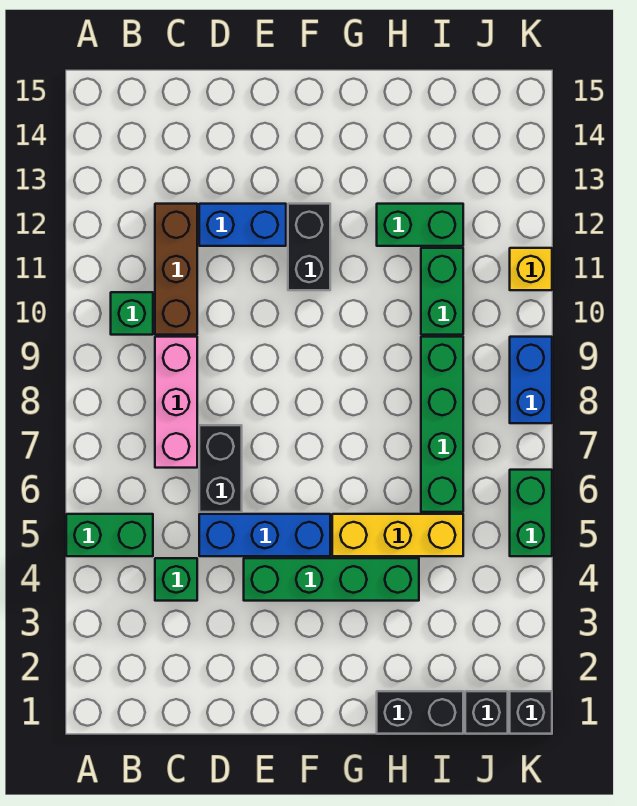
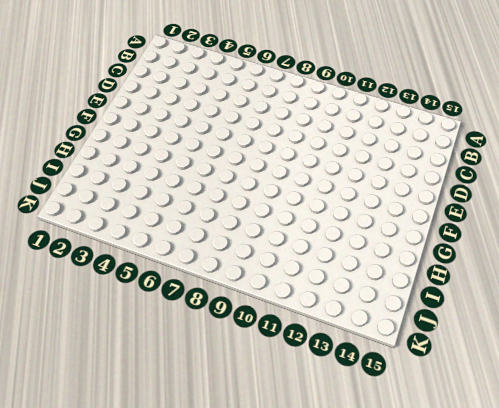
none -> green 1x2 brick [66,514,153,556]
none -> green 1x1 brick [111,292,153,335]
none -> green 1x1 brick [155,558,197,601]

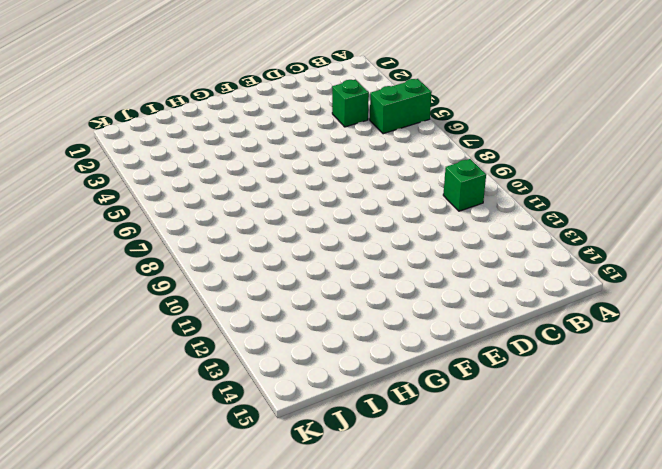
none -> pink 1x3 brick [155,337,197,468]
none -> brown 1x3 brick [155,204,197,335]
none -> blue 1x3 brick [199,514,330,556]

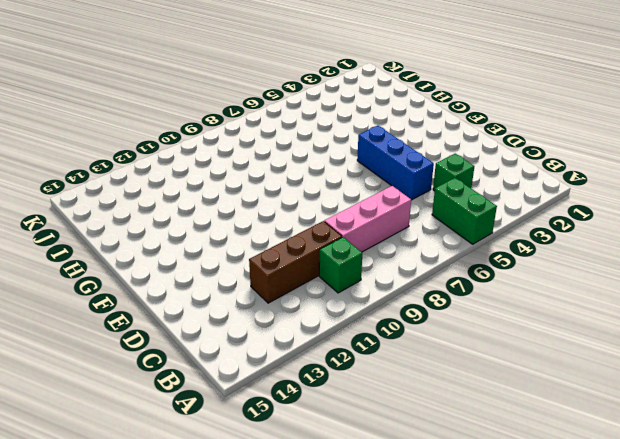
none -> black 1x2 brick [199,425,242,512]
none -> blue 1x2 brick [199,204,286,246]
none -> green 1x4 brick [244,558,419,601]

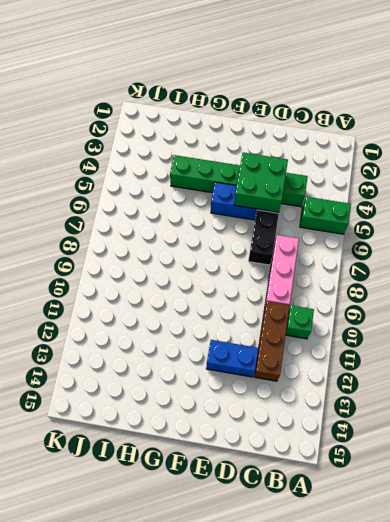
green 2x2 brick [234,153,288,212] -> none
none -> black 1x2 brick [288,204,330,290]
none -> yellow 1x3 brick [332,514,463,556]
none -> black 1x2 brick [377,691,463,734]

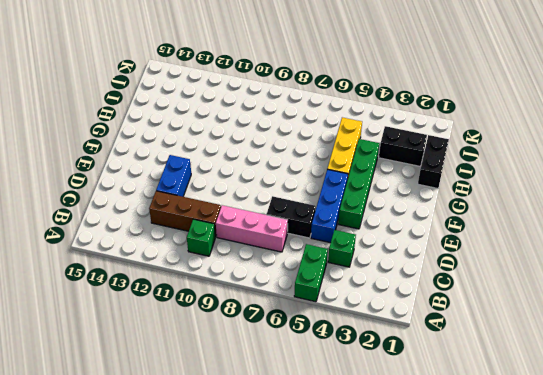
black 1x2 brick [379,126,427,166] -> black 1x2 brick moved to [288,204,330,290]
none -> green 1x2 brick [377,204,463,246]
none -> green 1x4 brick [421,337,463,512]
none -> green 1x2 brick [421,248,463,335]

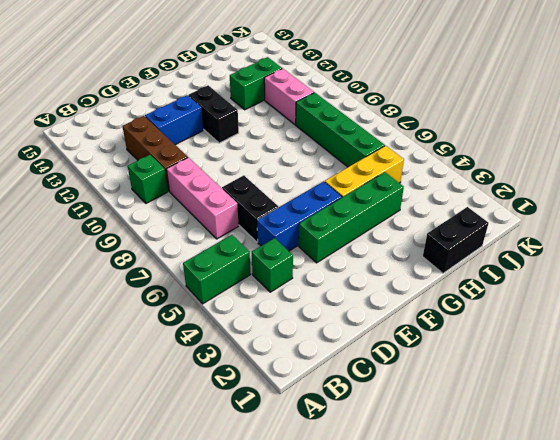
pink 1x2 brick [264,69,314,125] -> green 1x2 brick [421,248,463,335]
none -> black 1x1 brick [465,691,508,734]
none -> black 1x1 brick [510,691,552,734]
none -> green 1x2 brick [510,470,552,556]

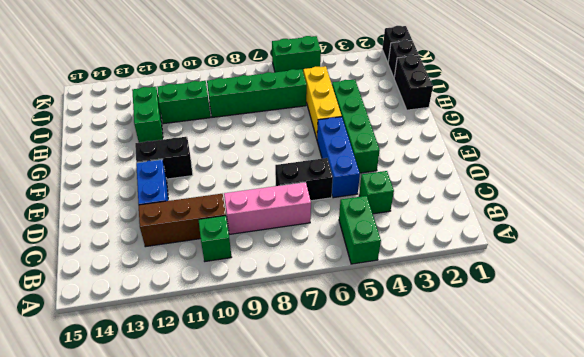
none -> blue 1x2 brick [510,337,552,423]
none -> yellow 1x1 brick [510,248,552,290]

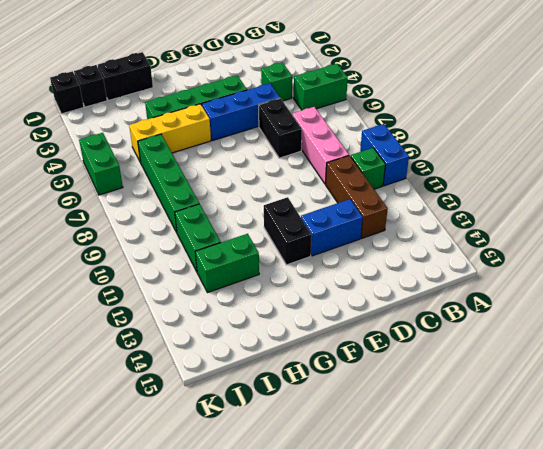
blue 1x2 brick [360,124,409,186] -> blue 1x2 brick moved to [510,337,552,423]
none -> yellow 1x1 brick [510,248,552,290]

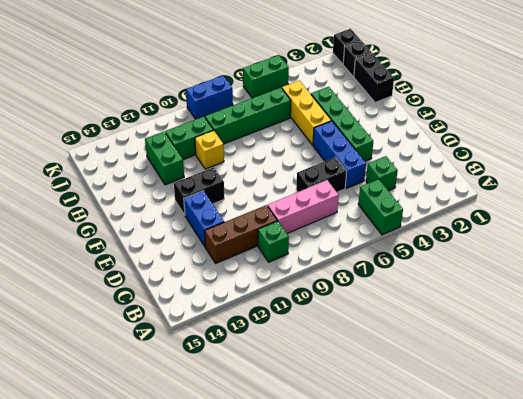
yellow 1x1 brick [195,130,224,169] -> yellow 1x1 brick moved to [510,248,552,290]

